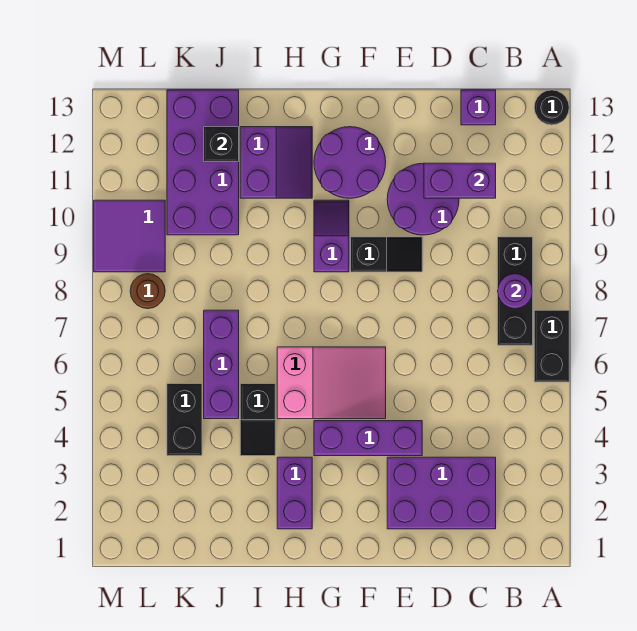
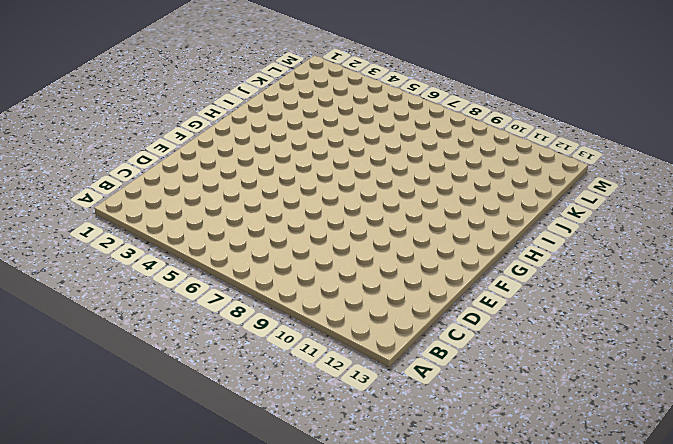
none -> black 1x2 brick [534,310,569,382]
none -> black 1x1 round brick [534,90,569,125]
none -> black 1x3 brick [498,237,533,345]

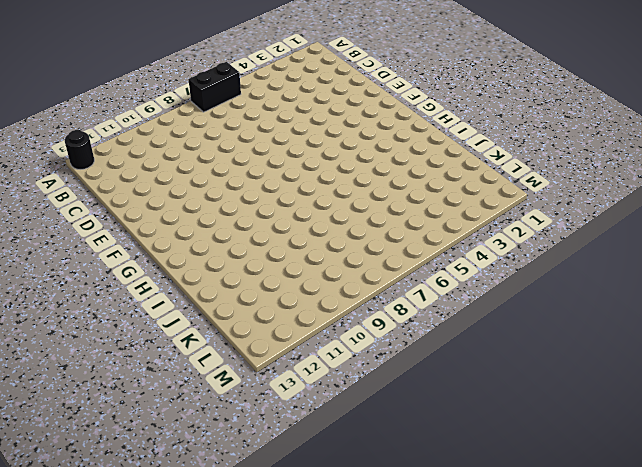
none -> black 1x3 brick [498,237,533,345]
none -> purple 2x3 brick [387,457,496,529]
none -> purple 1x1 brick [461,90,496,125]

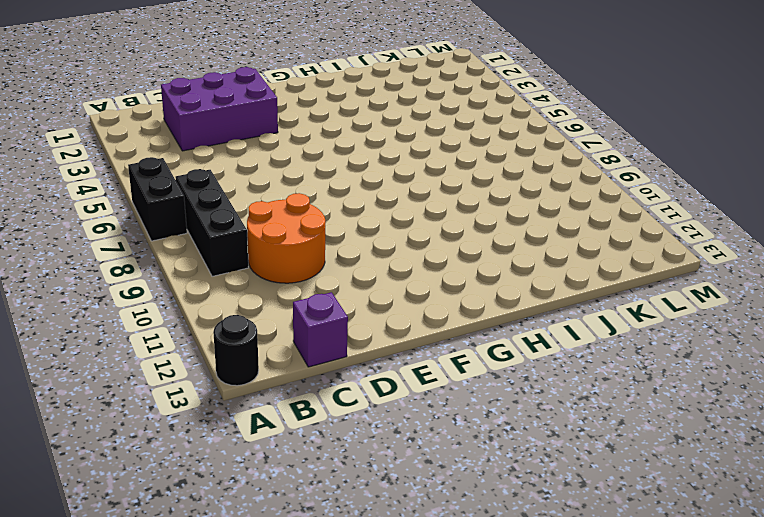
orange 2x2 round brick [247,193,325,283] -> purple 2x2 round brick [387,163,459,235]
none -> purple 1x3 brick [314,421,422,456]
none -> black 1x2 slope [351,237,422,272]
none -> pink 2x3 slope [277,347,386,419]

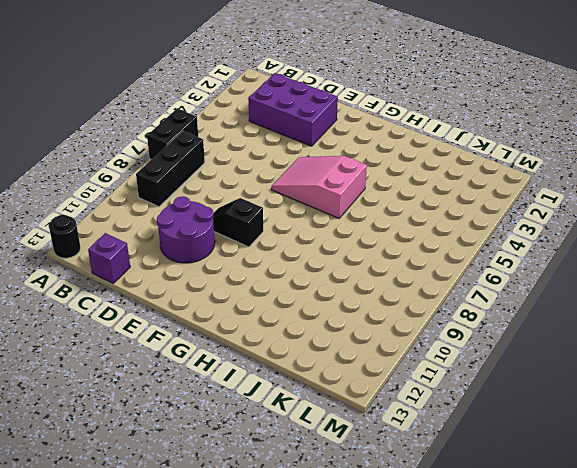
none -> purple 1x3 brick [314,421,422,456]
none -> purple 2x2 round brick [314,127,386,198]
none -> purple 1x2 slope [314,200,349,272]

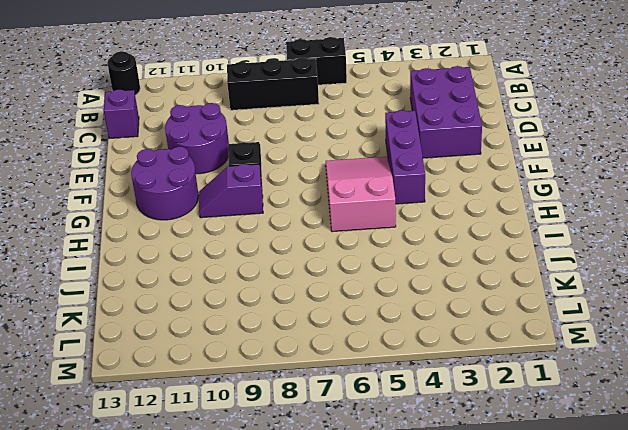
none -> purple 1x2 brick [277,457,312,529]
none -> purple 2x2 slope [240,127,312,198]
none -> black 1x2 slope [240,384,275,456]

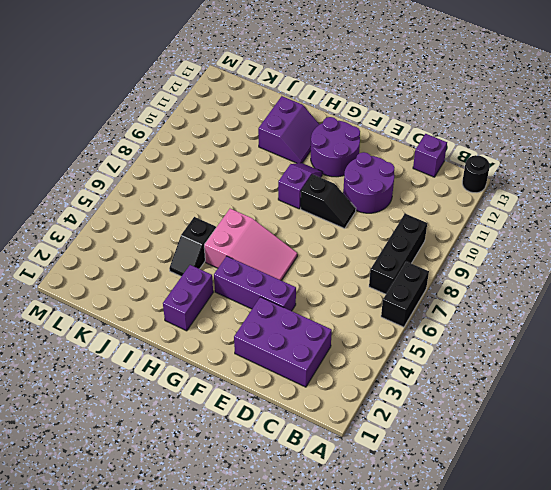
none -> purple 1x3 brick [204,310,239,419]
none -> purple 2x4 brick [167,90,239,235]
none -> black 1x2 brick [167,384,202,456]

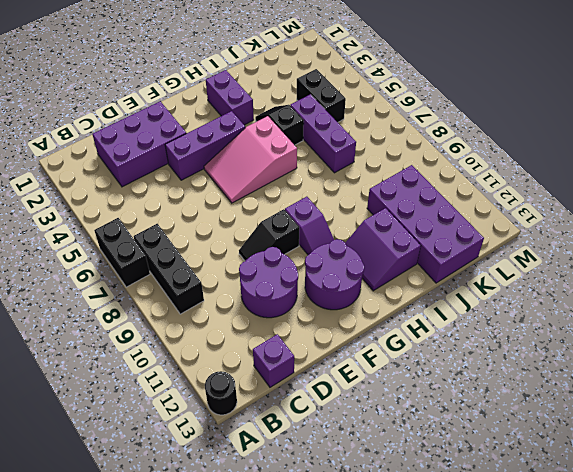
none -> brown 1x1 round brick [130,274,165,309]
none -> purple 2x2 tile [94,200,165,272]
none -> purple 1x1 round brick [498,274,533,309]

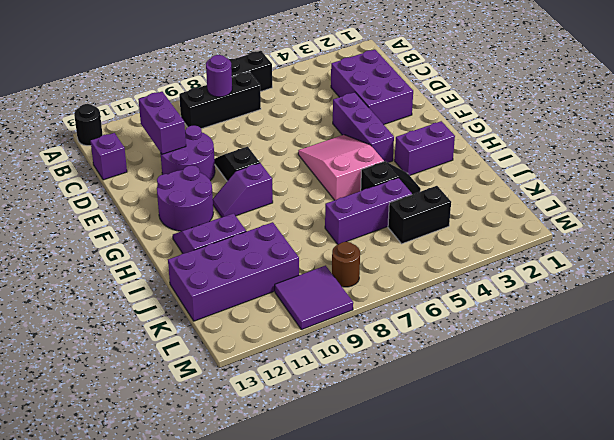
none -> black 1x1 brick [204,127,239,162]

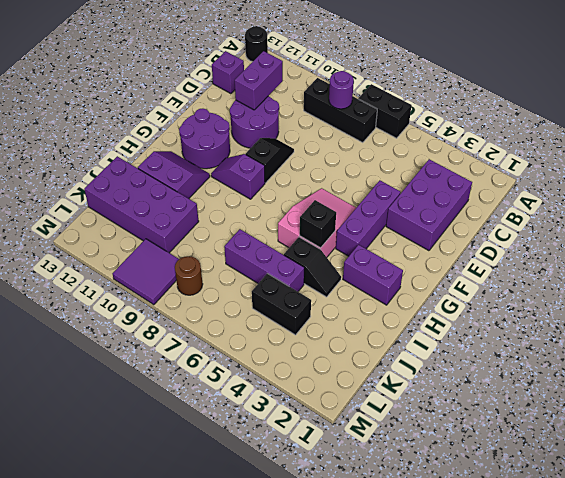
black 1x1 brick [300,200,336,248] -> black 1x1 brick moved to [204,127,239,162]

